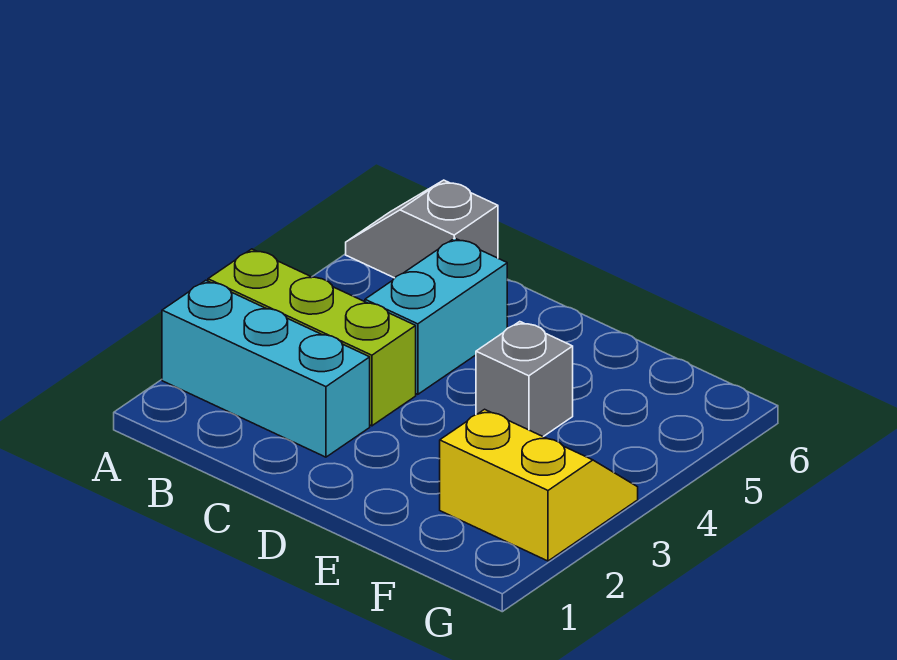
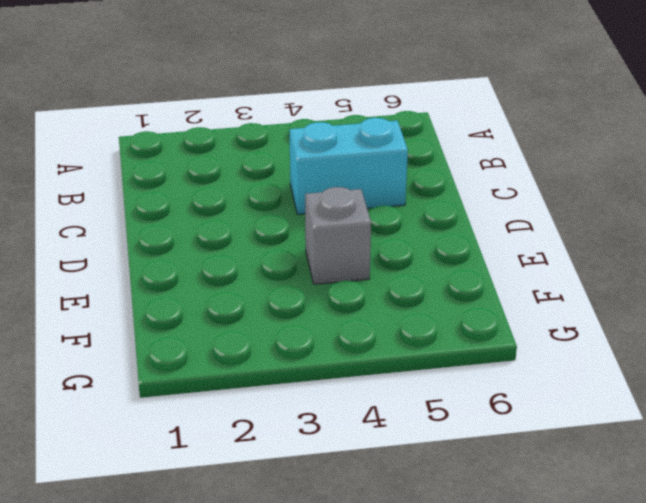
none -> cyan 1x3 brick [162,280,370,457]
none -> lime 1x3 brick [208,249,416,426]

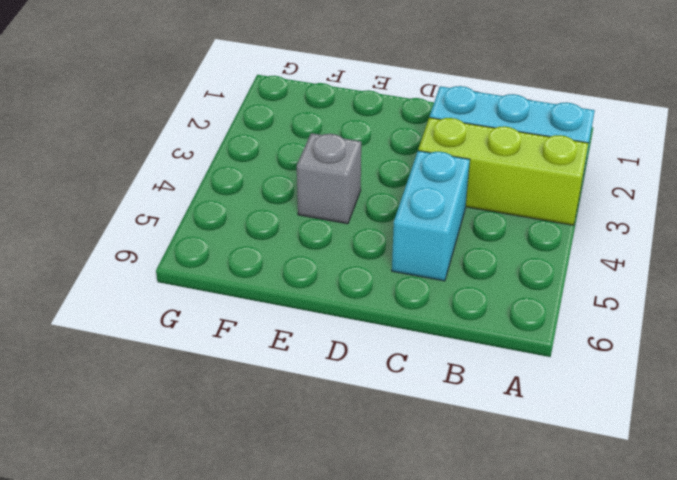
none -> grey 1x2 slope [346,180,498,278]
none -> yellow 2x2 slope [440,409,638,561]

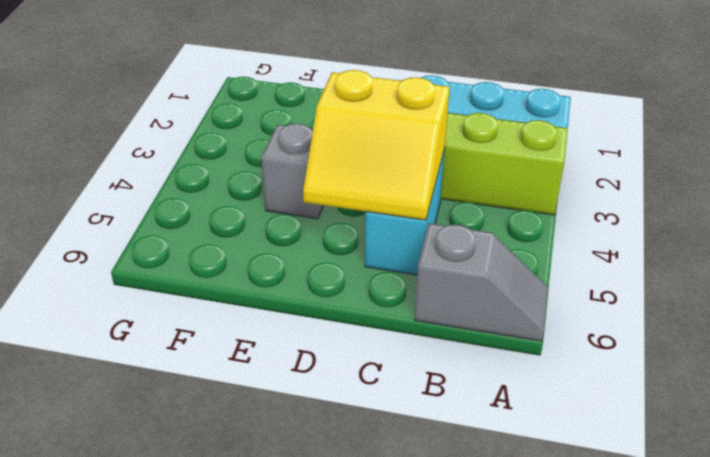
yellow 2x2 slope [303,70,450,220] -> yellow 2x2 slope moved to [440,409,638,561]

